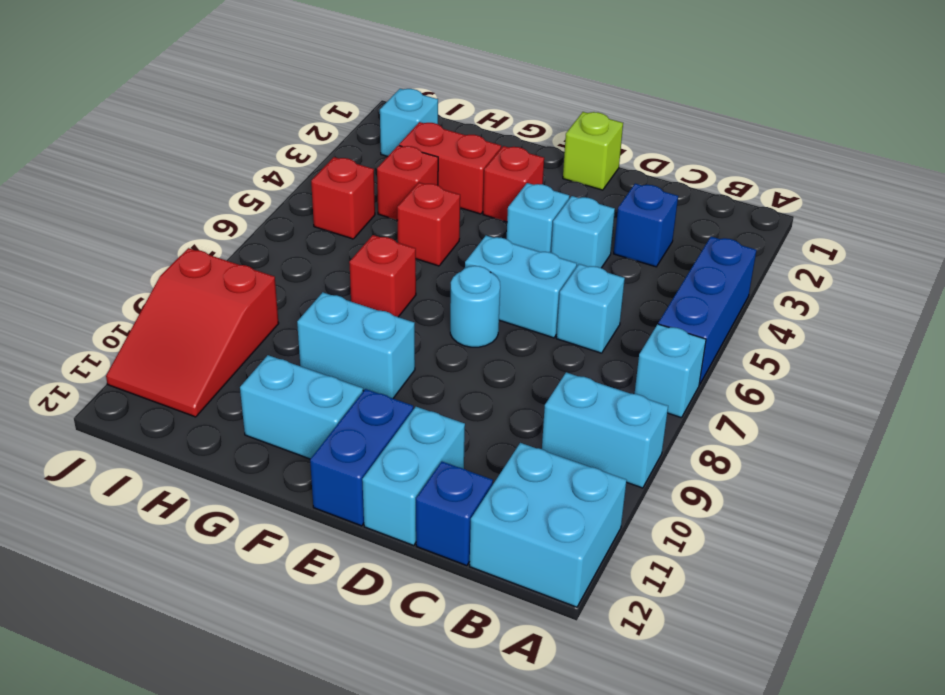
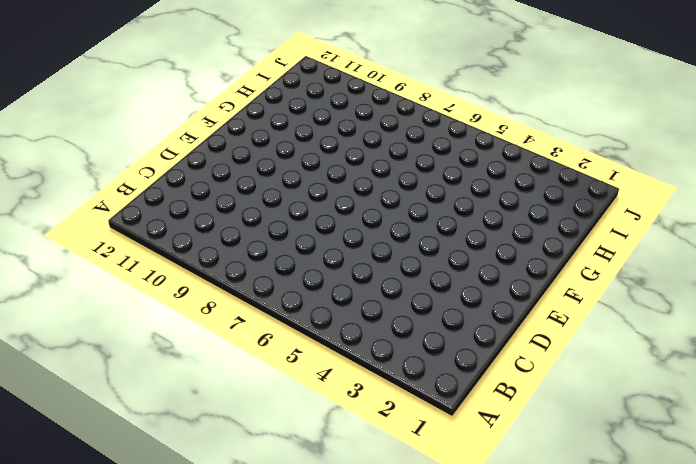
none -> blue 1x3 brick [658,237,756,385]
none -> cyan 1x1 brick [635,324,706,418]
none -> cyan 1x2 brick [542,372,668,488]

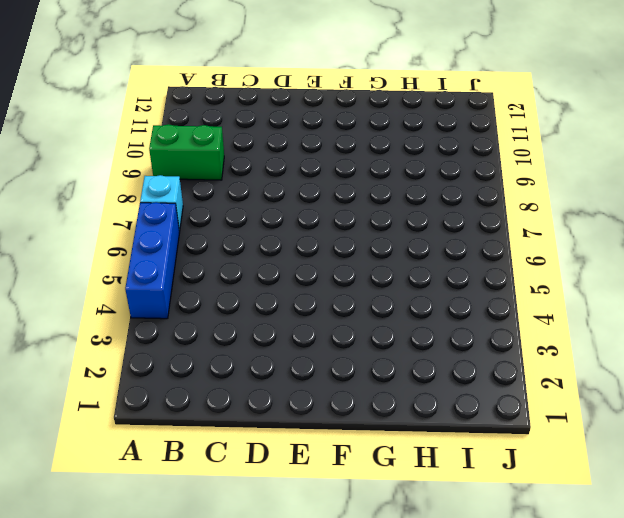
green 1x2 brick [149,124,224,180] -> cyan 1x2 brick [542,372,668,488]
none -> cyan 2x2 brick [470,443,627,607]
none -> blue 1x1 brick [614,184,678,267]
none -> cyan 1x1 brick [556,264,625,353]

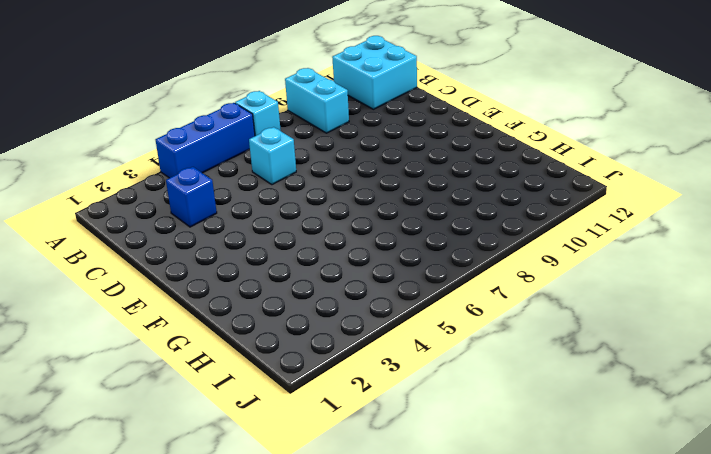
none -> blue 1x1 brick [416,462,493,566]
none -> cyan 1x1 brick [551,196,615,268]
none -> cyan 1x2 brick [465,236,577,338]

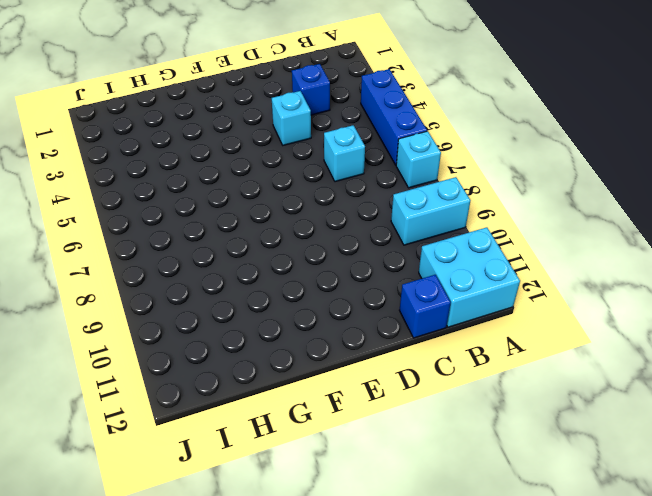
none -> cyan 1x2 brick [465,236,577,338]
none -> cyan 1x2 brick [362,407,465,545]
none -> lime 1x1 brick [563,112,623,190]

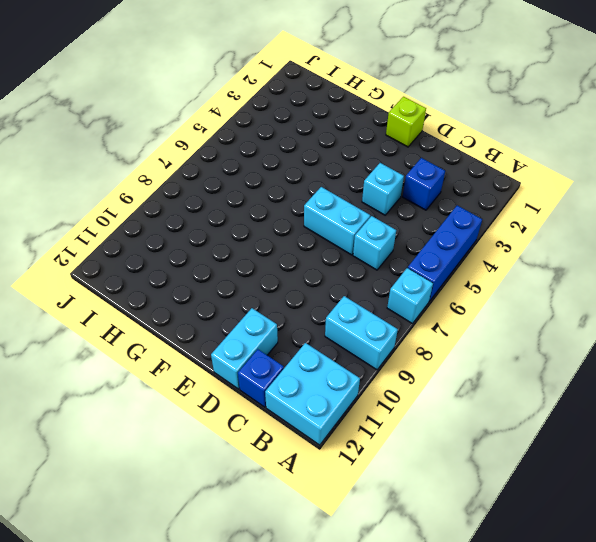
none -> cyan 1x1 brick [507,183,569,253]
none -> cyan 1x1 round brick [450,266,500,347]
none -> blue 1x2 brick [310,389,413,526]

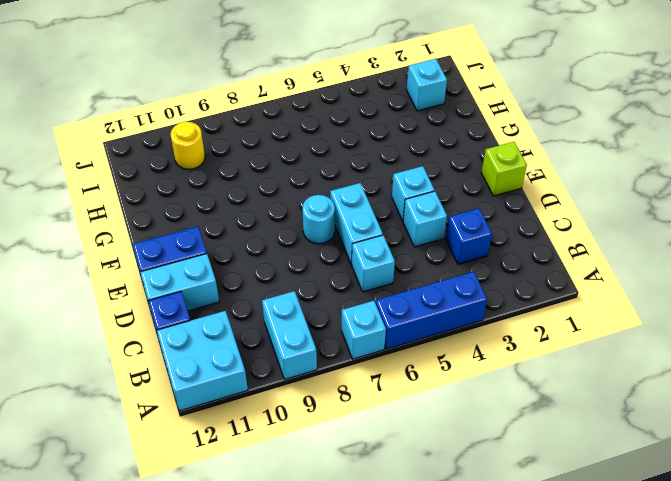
yellow 1x1 round brick [171,122,205,169] -> red 2x3 slope [106,248,279,417]
none -> red 1x1 brick [483,146,544,222]
none -> cyan 1x2 brick [297,292,415,398]
none -> cyan 1x2 brick [240,355,363,459]

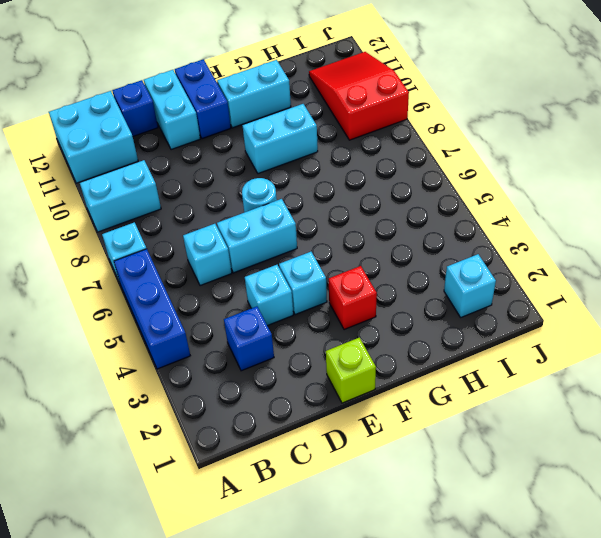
none -> red 1x2 brick [399,122,501,214]
none -> red 1x1 brick [397,183,460,266]
none -> red 1x1 brick [349,235,416,317]

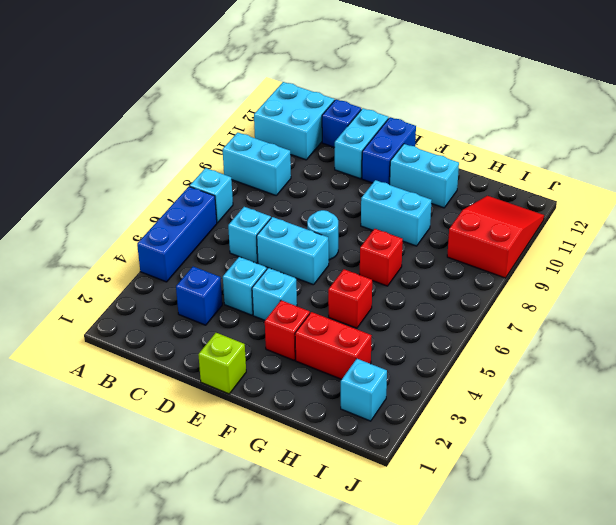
none -> red 1x1 brick [377,145,438,220]
none -> red 1x1 brick [311,157,375,239]

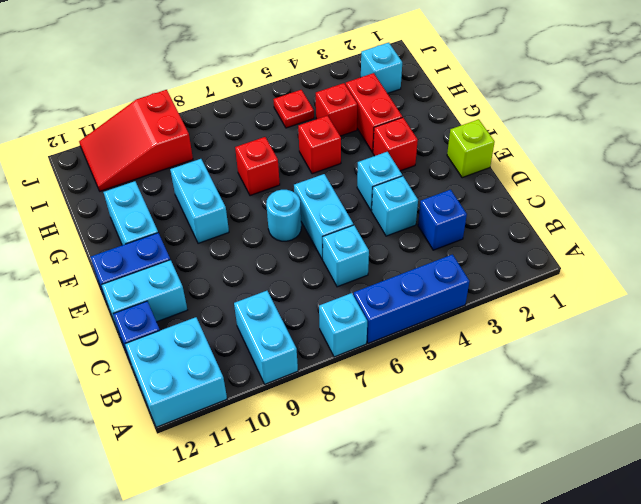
red 1x1 plate [273,90,314,128] -> red 1x1 brick [311,157,375,239]

